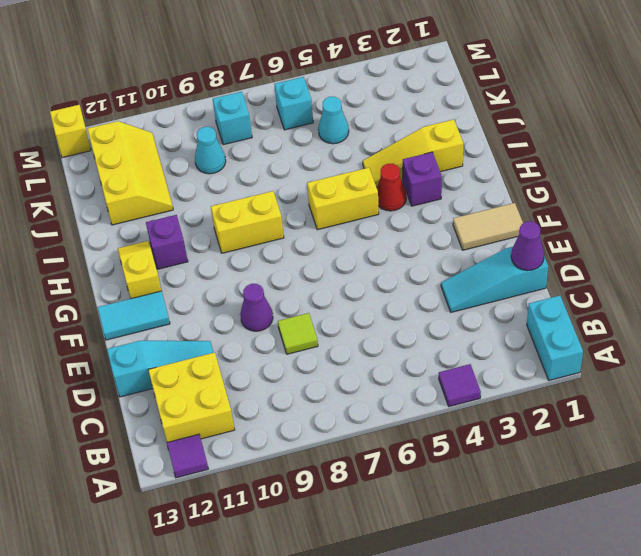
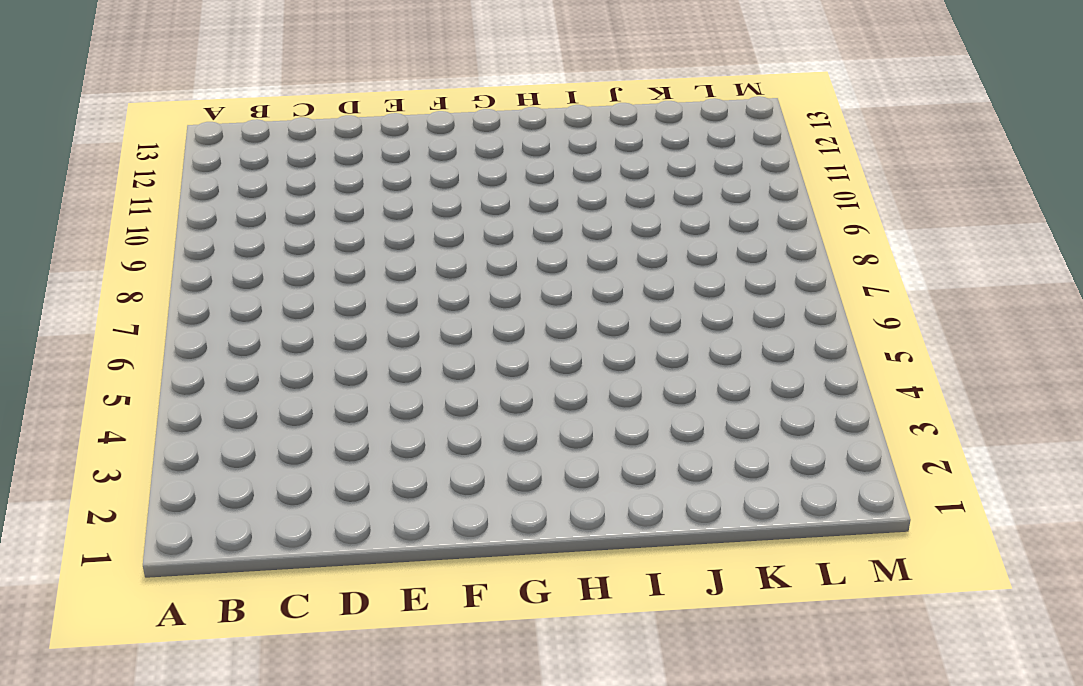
none -> cyan 1x2 brick [527,296,583,380]
none -> purple 1x1 tile [439,364,481,407]
none -> purple 1x1 tile [167,434,208,478]

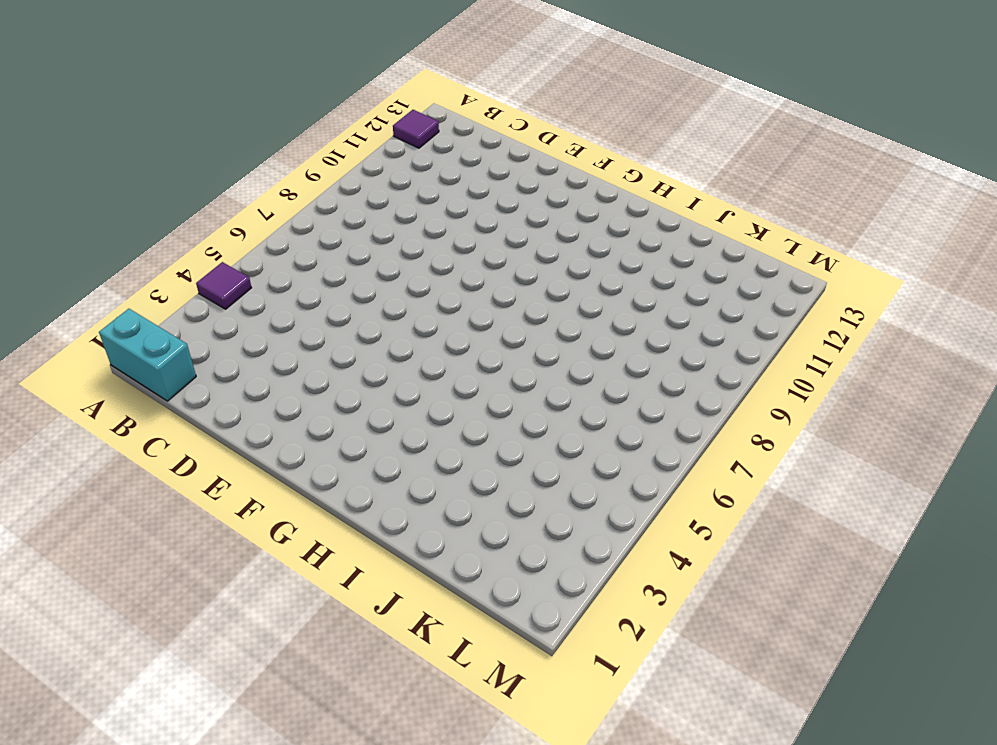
none -> yellow 2x2 brick [149,353,235,442]
none -> cyan 1x3 slope [441,247,548,312]
none -> lime 1x1 tile [278,313,318,354]

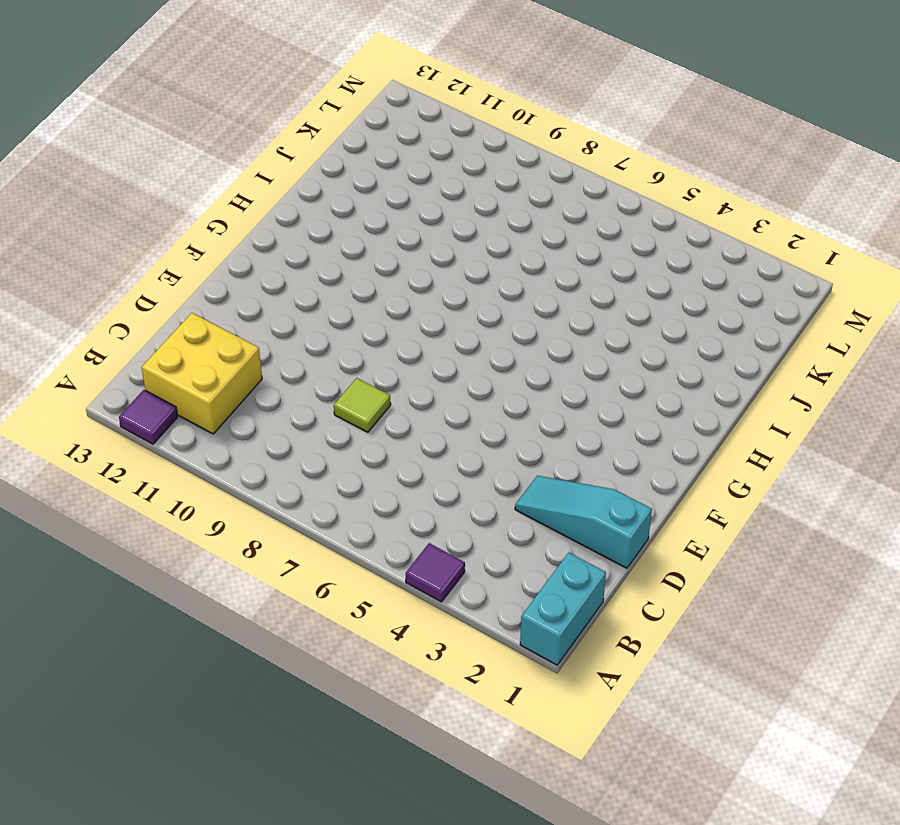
none -> cyan 1x3 slope [107,341,213,397]
none -> purple 1x1 cone [240,284,273,331]
none -> tan 1x2 tile [453,203,523,250]

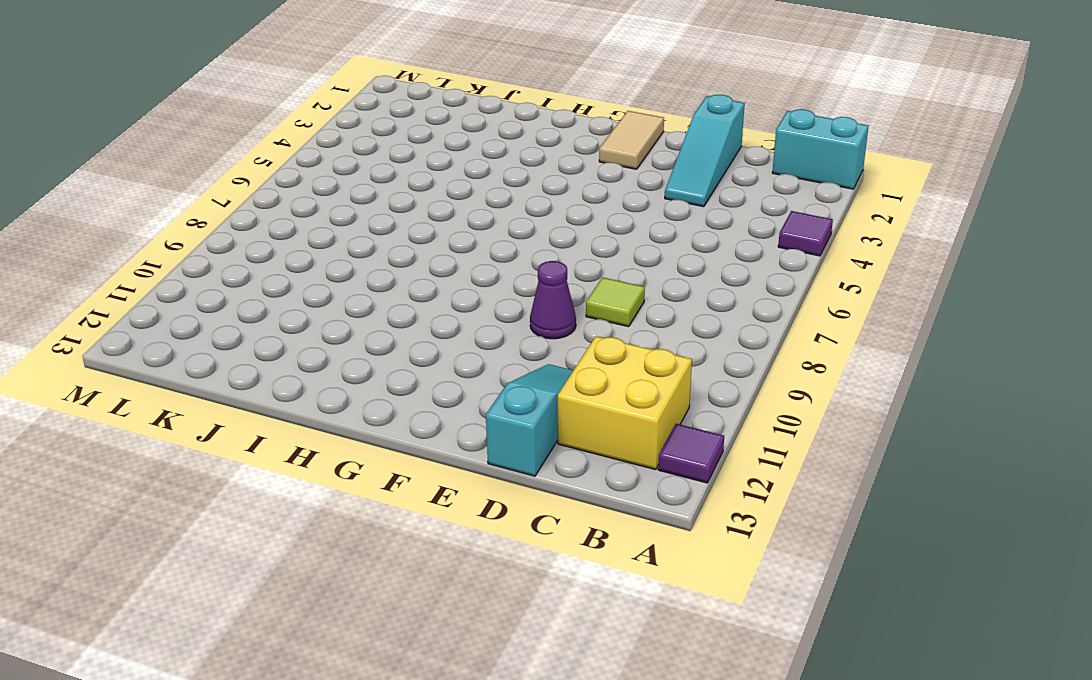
none -> cyan 1x2 tile [97,291,170,340]
none -> yellow 1x2 slope [118,241,161,299]
none -> purple 1x1 brick [403,152,442,206]

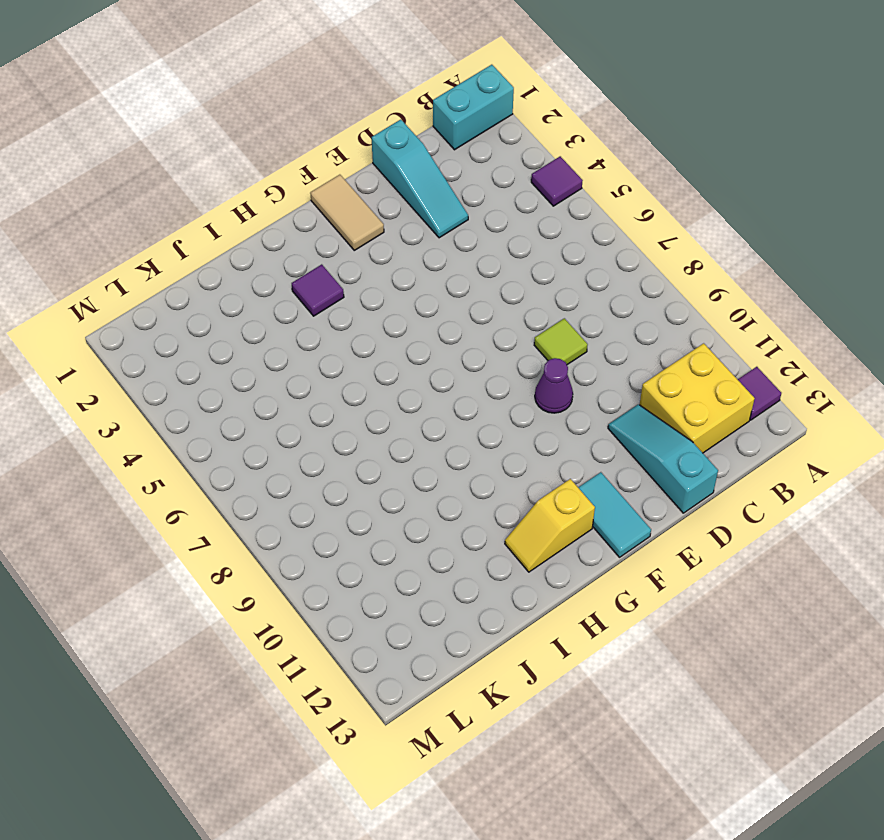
purple 1x1 tile [292,264,344,316] -> purple 1x1 brick [403,152,442,206]
none -> red 1x1 cone [377,163,406,211]
none -> yellow 1x2 brick [307,168,379,230]
none -> yellow 1x2 brick [211,191,284,253]

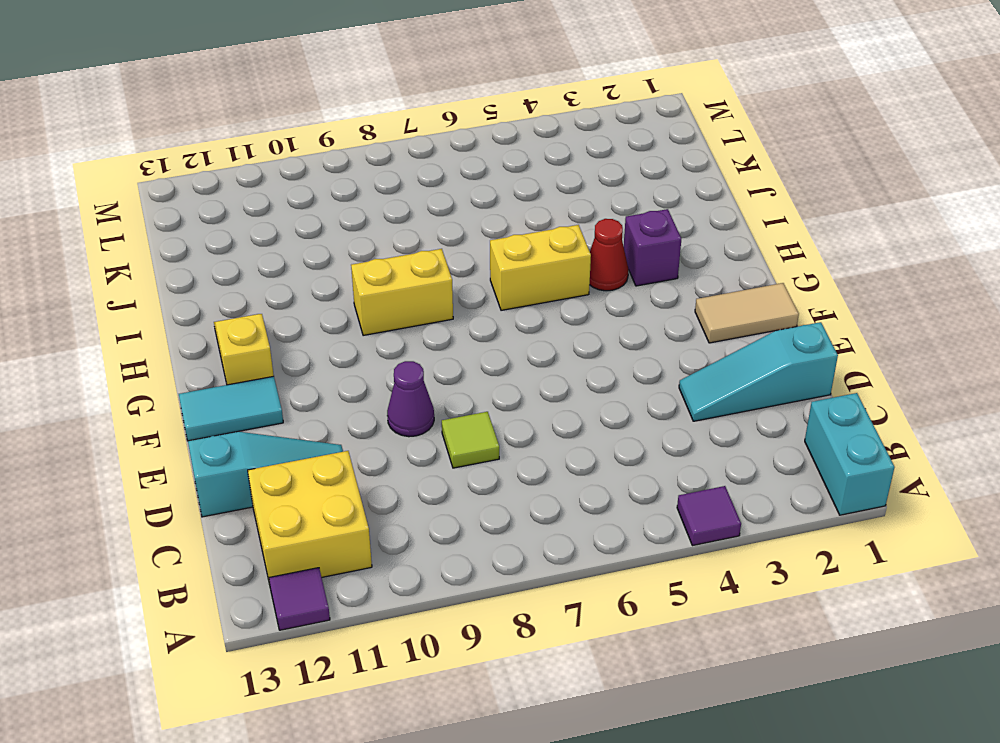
none -> purple 1x1 brick [146,215,188,269]
none -> yellow 1x3 slope [363,120,463,187]
none -> yellow 2x3 slope [88,121,173,225]

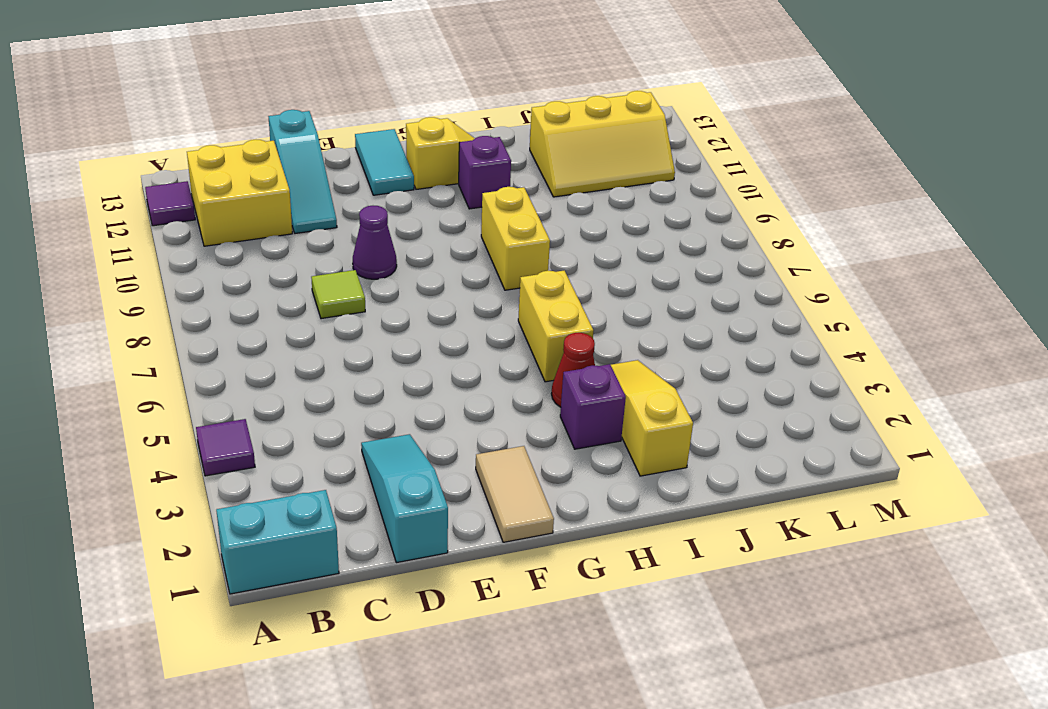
none -> cyan 1x1 cone [318,97,349,144]
none -> cyan 1x1 cone [195,127,226,174]
none -> cyan 1x1 brick [274,77,313,130]

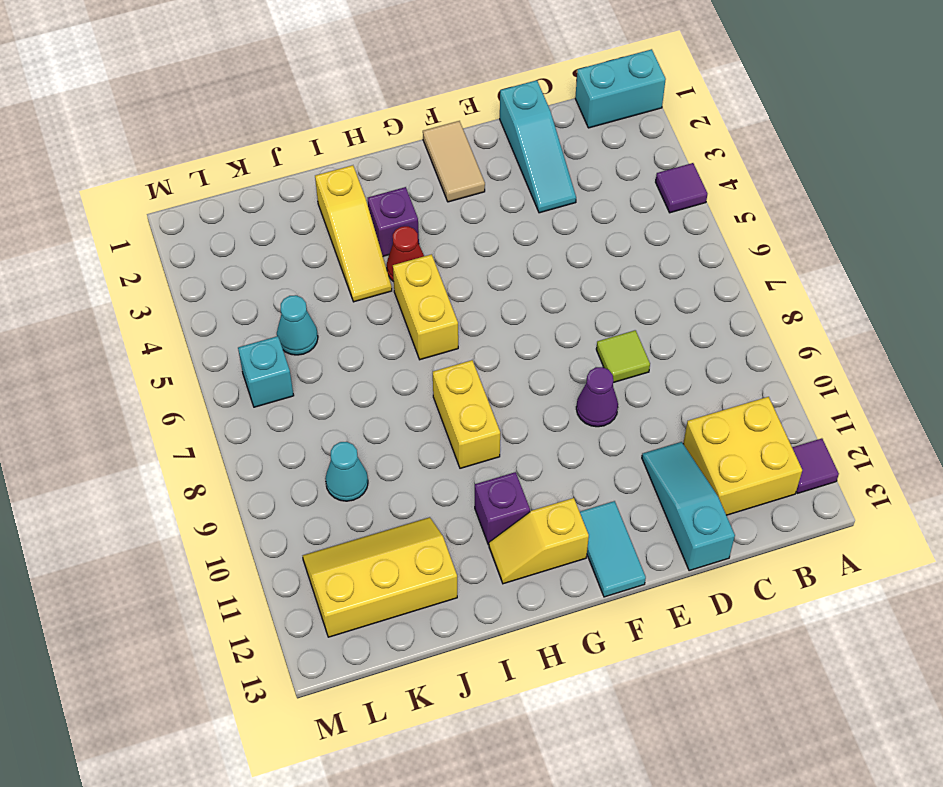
none -> cyan 1x1 brick [213,92,252,145]
none -> yellow 1x1 brick [50,105,91,158]
none -> purple 1x1 cone [511,221,544,271]

